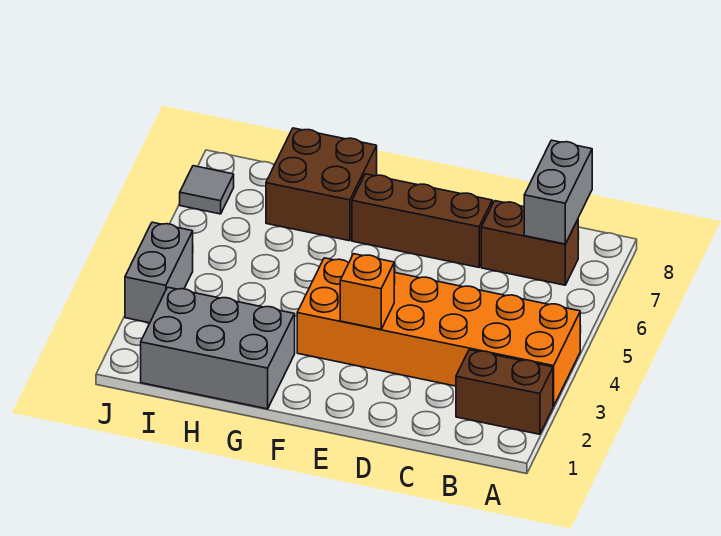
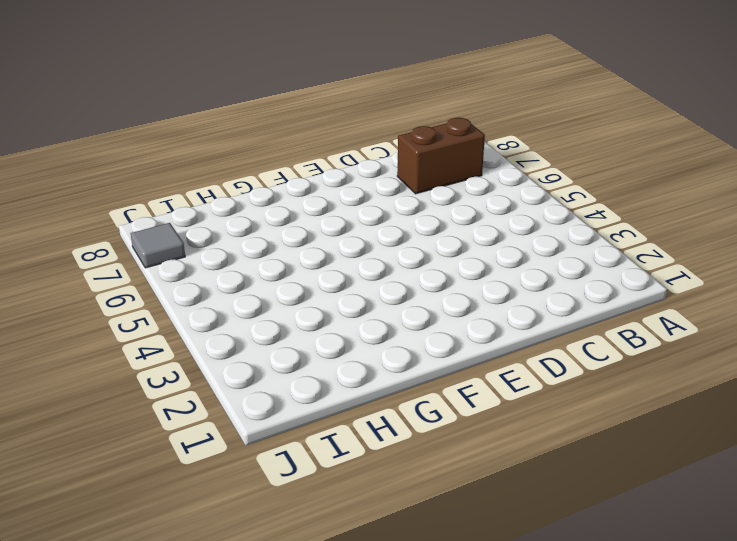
none -> brown 1x2 brick [456,350,553,434]
none -> orange 2x6 brick [297,258,580,406]

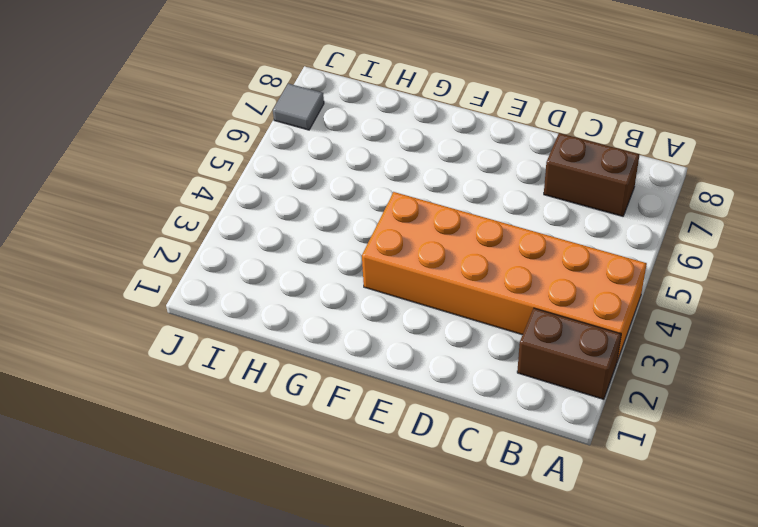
none -> brown 1x3 brick [352,174,492,267]
none -> grey 2x3 brick [141,287,295,409]

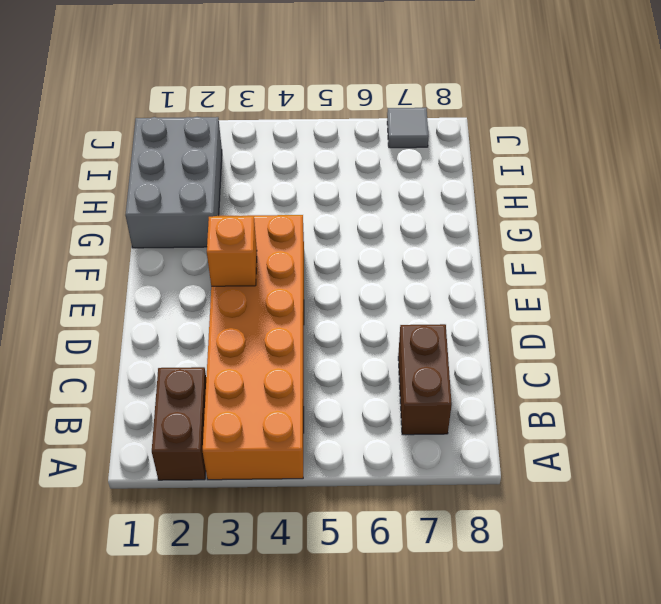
none -> brown 1x3 brick [352,174,492,267]
none -> brown 2x2 brick [266,128,377,241]

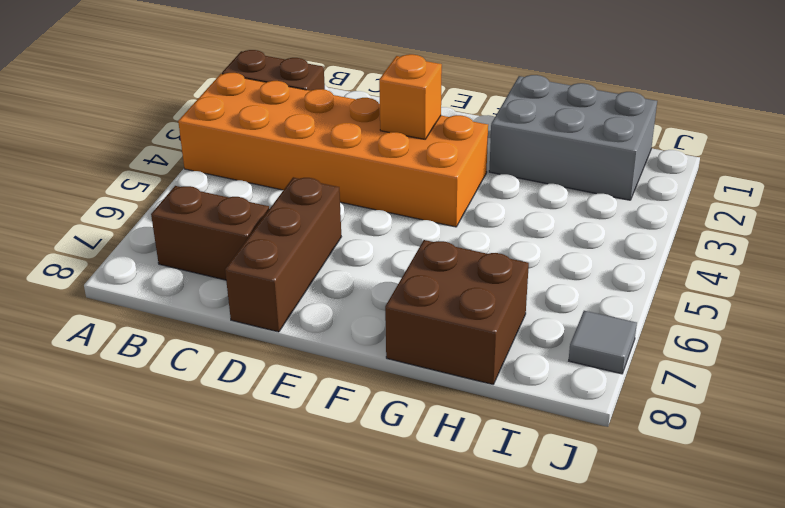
brown 1x3 brick [225,177,341,332] -> brown 1x3 brick turned to [352,174,492,267]
none -> grey 1x2 brick [125,222,193,323]
none -> grey 1x2 brick [524,140,592,244]

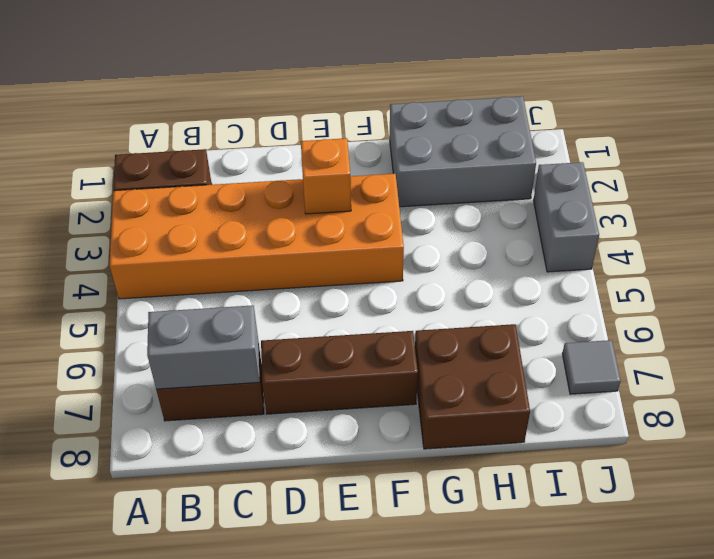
grey 1x2 brick [147,305,260,389] -> grey 1x2 brick turned to [524,140,592,244]

